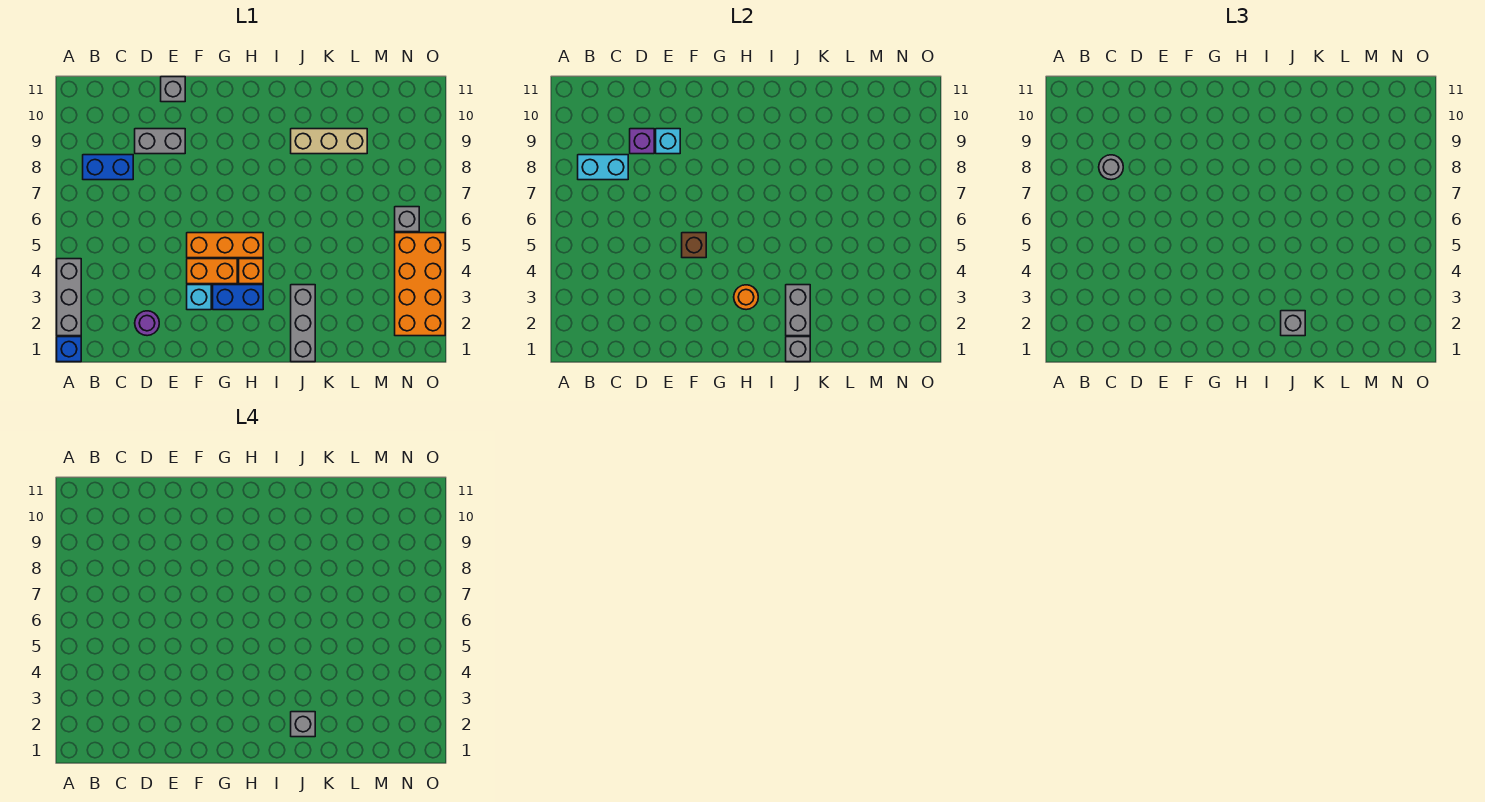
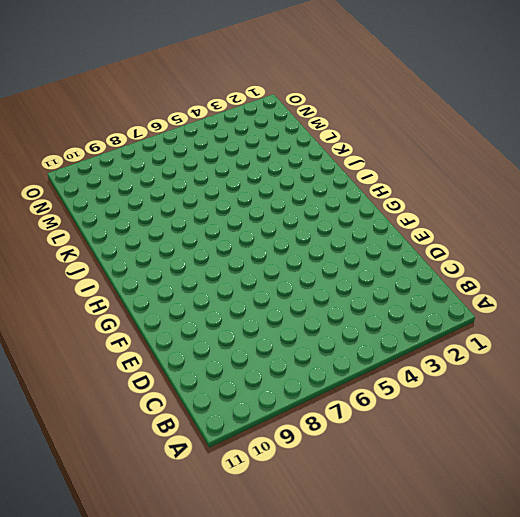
none -> blue 1x1 brick [57,337,81,362]
none -> grey 1x3 brick [57,259,81,336]
none -> blue 1x2 brick [83,155,133,180]

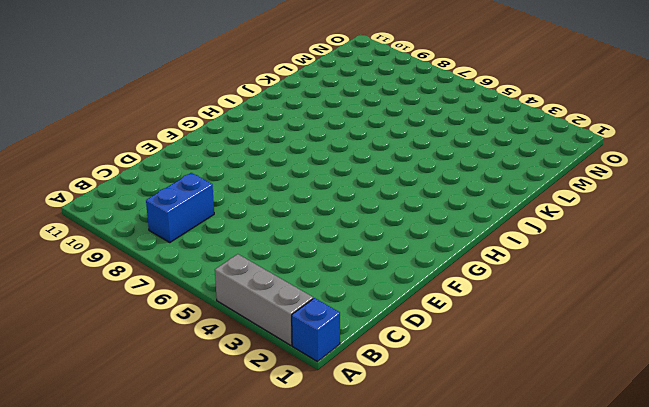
none -> purple 1x1 round brick [135,311,159,336]
none -> grey 1x2 brick [135,129,185,154]
none -> grey 1x1 brick [161,77,185,102]

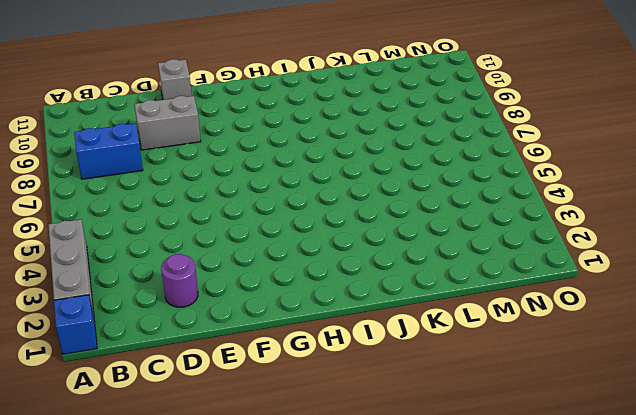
none -> cyan 1x1 brick [187,285,211,310]
none -> orange 1x2 brick [187,259,237,284]
none -> orange 1x3 brick [187,233,263,258]

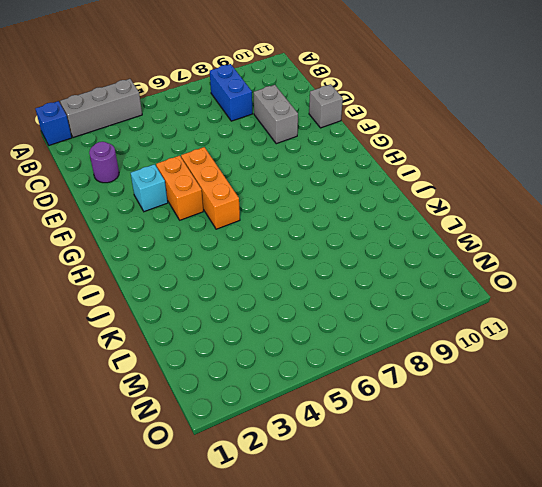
none -> blue 1x2 brick [213,285,263,310]
none -> orange 1x1 brick [239,259,263,284]
none -> grey 1x3 brick [291,285,315,362]

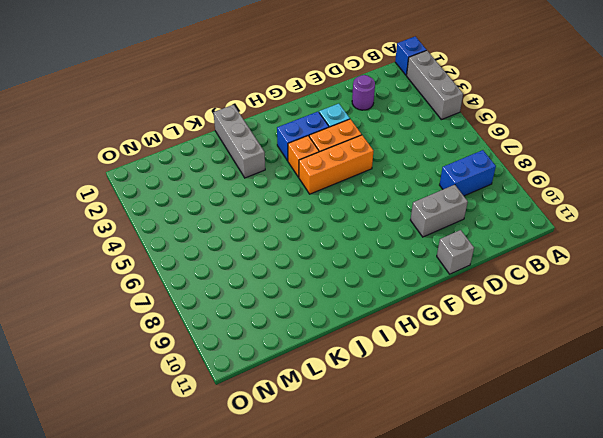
none -> tan 1x3 brick [291,129,367,154]
none -> orange 2x4 brick [395,233,445,336]
none -> grey 1x1 brick [395,207,419,232]

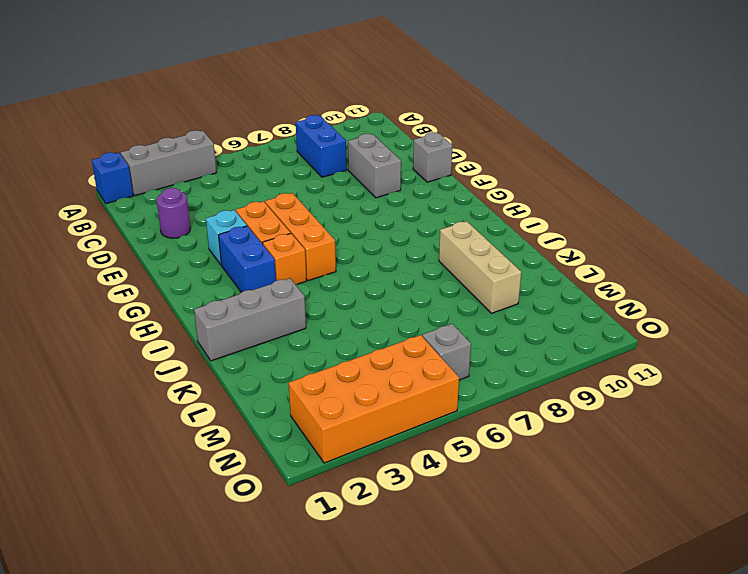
none -> cyan 1x2 brick [578,155,628,180]
none -> purple 1x1 brick [630,129,654,154]
none -> cyan 1x1 brick [656,129,680,154]

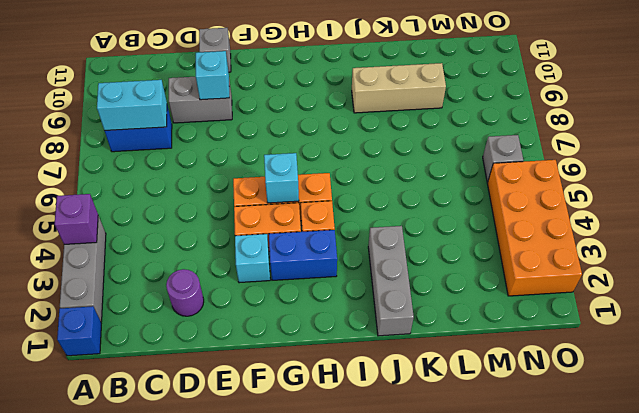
purple 1x1 brick [55,194,98,244] -> purple 1x1 brick moved to [630,129,654,154]
cyan 1x1 brick [264,153,299,203] -> none
none -> brown 1x1 brick [682,233,706,258]
none -> orange 1x1 round brick [734,285,758,310]
none -> grey 1x1 brick [786,337,810,362]

